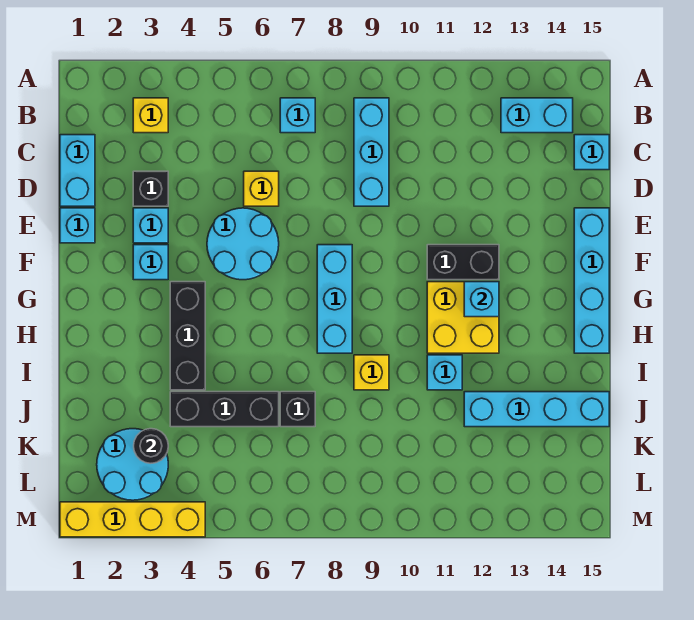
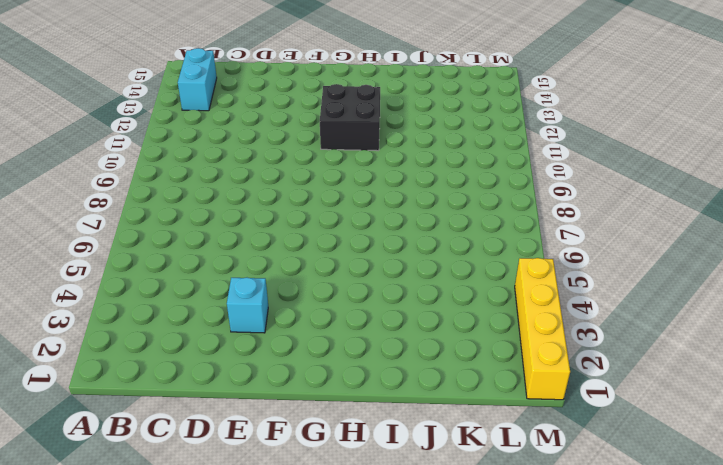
black 2x2 brick [320,84,380,151] -> yellow 2x2 brick [427,282,499,353]
none -> yellow 1x1 brick [133,98,168,133]
none -> cyan 1x1 brick [280,98,315,133]
none -> cyan 1x3 brick [354,98,389,206]

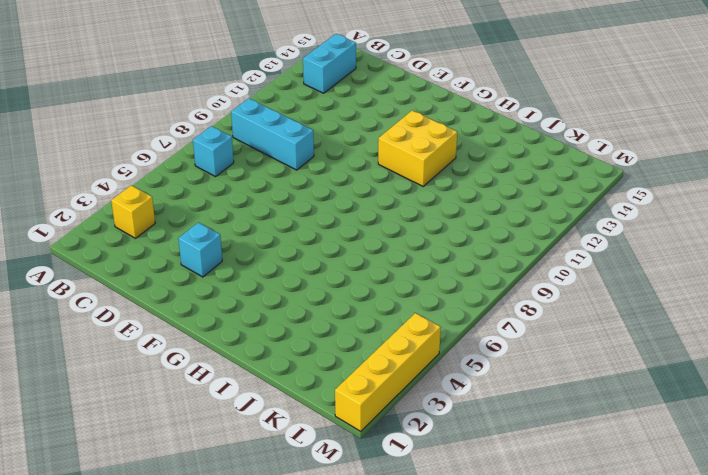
none -> cyan 1x2 brick [60,135,95,206]
none -> cyan 1x1 brick [574,135,609,170]
none -> black 1x1 brick [133,171,168,206]

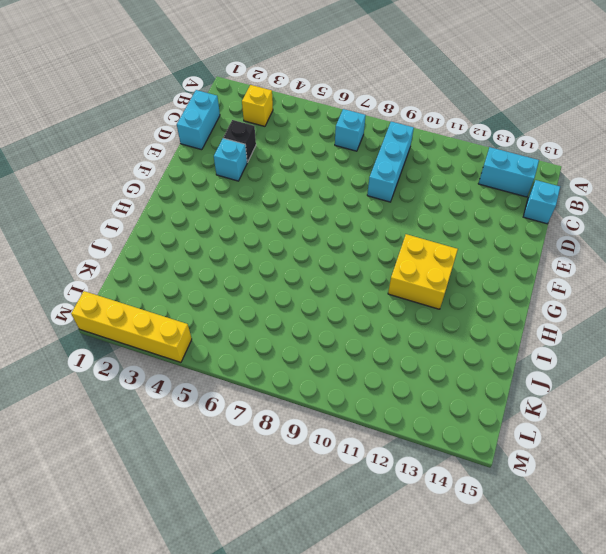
none -> yellow 1x1 brick [244,171,279,206]
none -> cyan 1x1 brick [60,208,95,243]
none -> cyan 2x2 round brick [207,208,279,280]

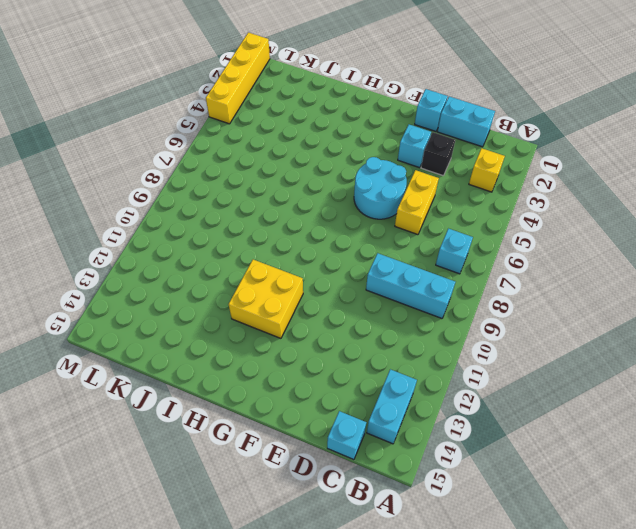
yellow 1x2 brick [395,170,439,235] -> yellow 1x1 brick [244,171,279,206]
none -> cyan 1x4 brick [574,208,609,353]
none -> cyan 1x1 brick [133,245,168,280]
none -> cyan 1x3 brick [317,245,352,353]

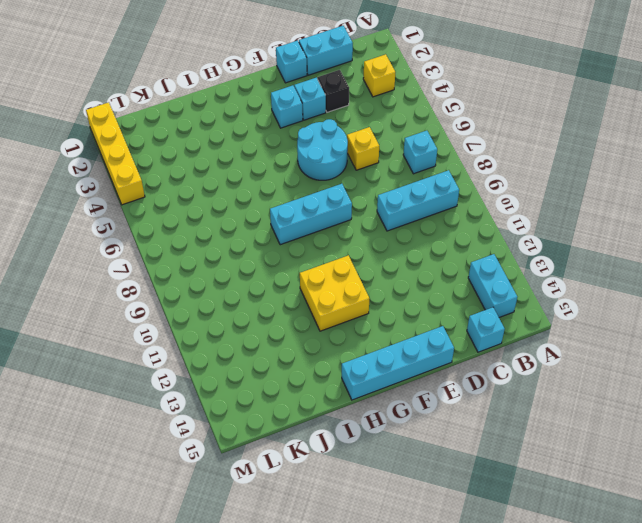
none -> black 1x2 brick [427,245,499,280]
none -> black 1x3 brick [170,282,205,390]
none -> yellow 1x1 brick [354,355,389,390]

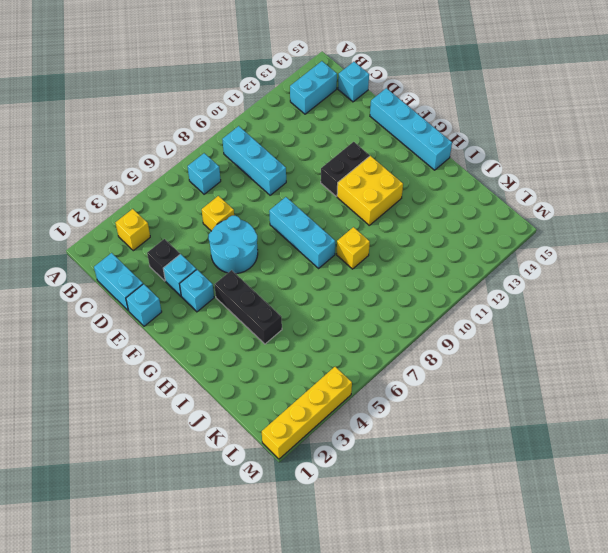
none -> cyan 1x1 brick [427,355,462,390]
none -> black 1x3 brick [170,392,279,427]
none -> black 1x1 brick [280,392,315,427]

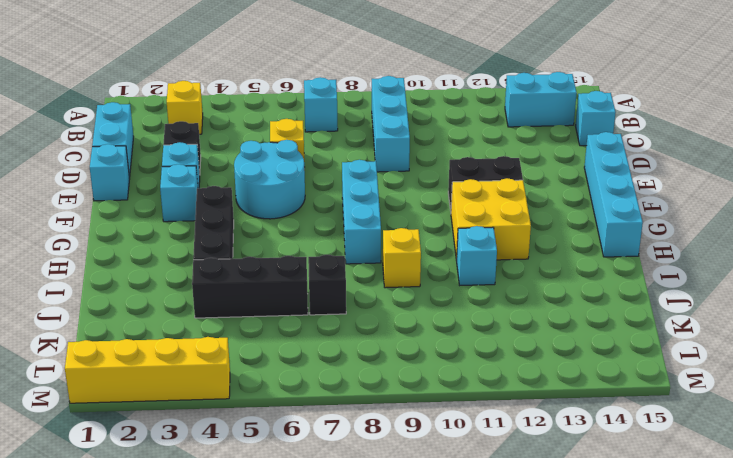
none -> cyan 1x4 brick [464,392,609,427]
none -> cyan 2x2 round brick [97,429,168,500]
none -> cyan 1x1 brick [464,282,499,317]

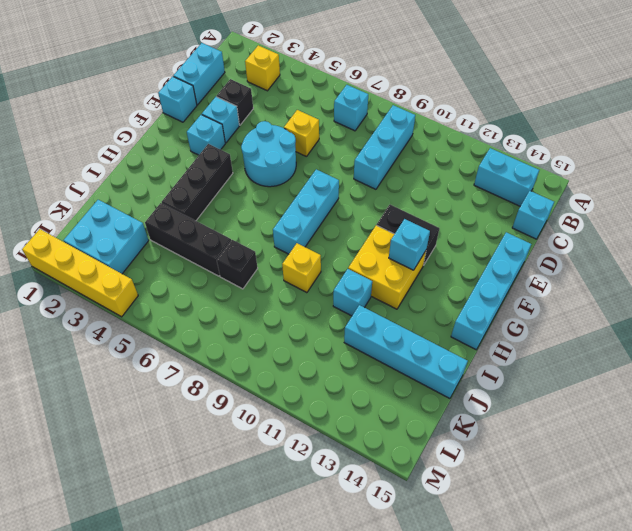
cyan 2x2 brick [64,200,149,274] -> cyan 2x2 round brick [97,429,168,500]
none -> black 1x1 round brick [134,429,168,463]

